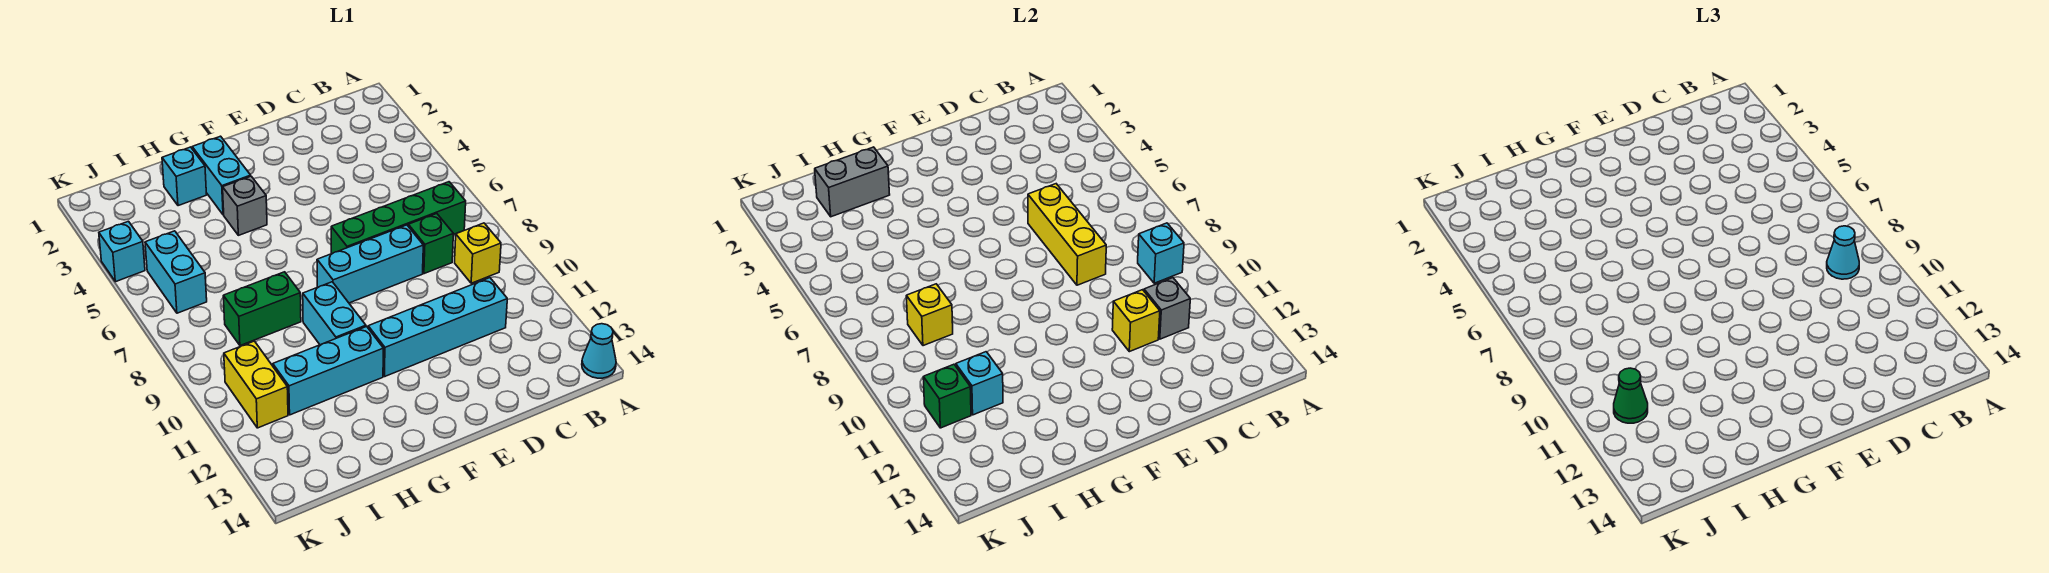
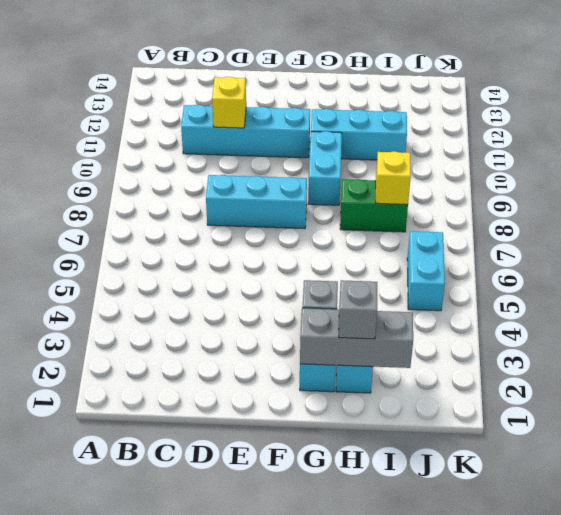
grey 1x3 brick [300,308,413,368] -> grey 1x2 brick [815,147,890,217]
grey 1x1 brick [339,280,377,339] -> grey 1x1 brick moved to [1144,278,1190,339]
none -> cyan 1x1 cone [582,324,616,378]
none -> green 1x4 brick [331,182,466,254]
none -> yellow 1x1 brick [455,223,501,283]

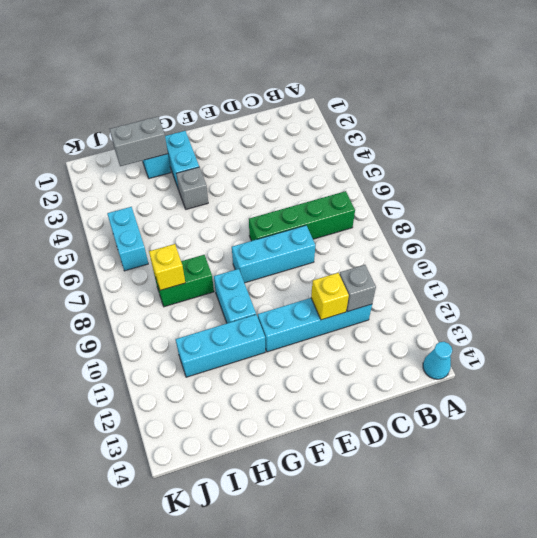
none -> yellow 1x1 brick [455,223,501,283]
none -> green 1x1 brick [408,214,453,274]
none -> yellow 1x2 brick [224,341,288,428]

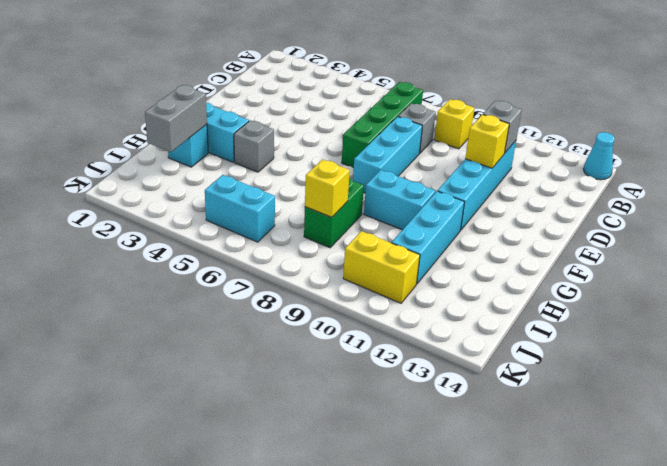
grey 1x1 brick [398,103,436,153] -> green 1x1 brick [408,214,453,274]
none -> cyan 1x1 brick [99,221,145,282]
none -> cyan 1x1 brick [1138,223,1184,283]
none -> yellow 1x3 brick [1028,184,1106,285]

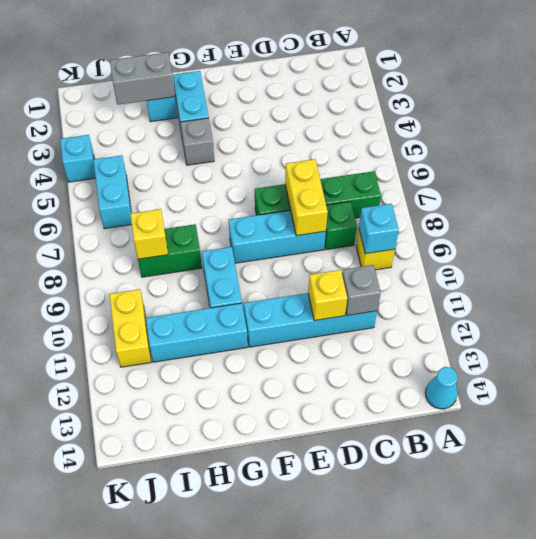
yellow 1x2 brick [285,159,328,236] -> yellow 1x3 brick [1028,184,1106,285]
none -> cyan 1x1 brick [956,352,1003,415]
none -> green 1x1 brick [923,364,971,428]
none -> cyan 1x1 cone [1827,226,1859,279]

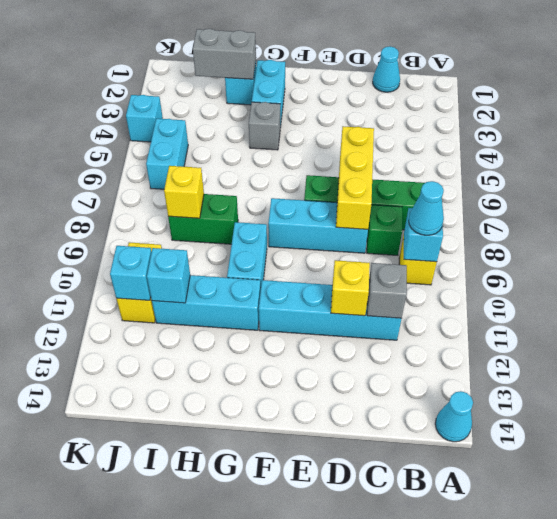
cyan 1x1 cone [373,46,400,92] -> none
cyan 1x1 brick [110,246,152,300] -> green 1x1 brick [923,364,971,428]
none -> green 1x1 cone [1614,368,1648,423]

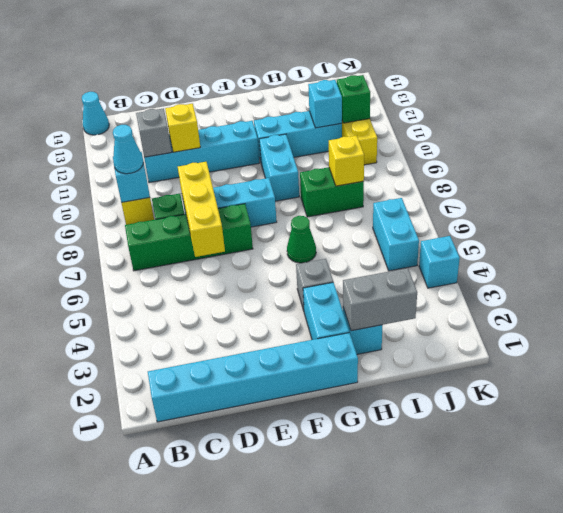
cyan 1x6 brick [148,333,358,422] -> none
green 1x1 cone [287,216,316,263] -> green 1x1 cone moved to [1614,368,1648,423]

